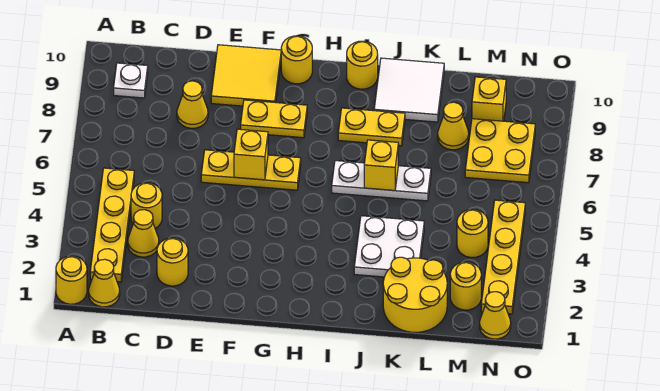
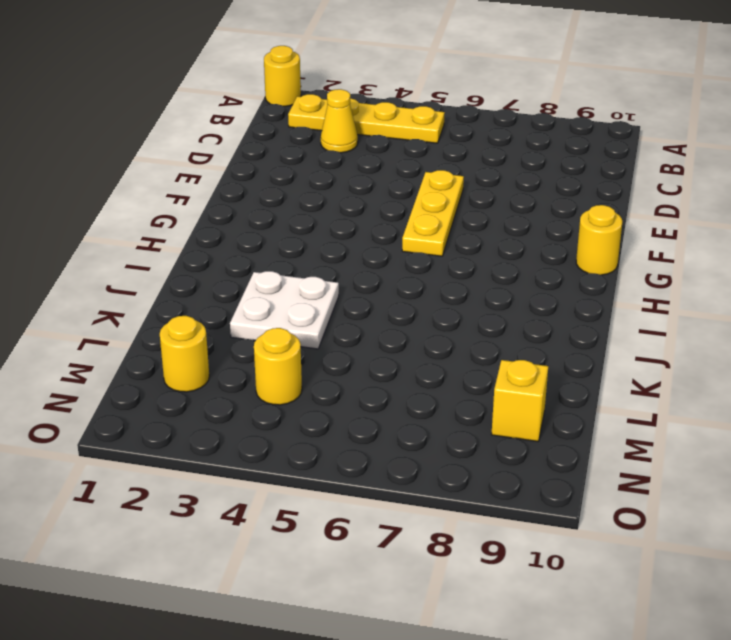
none -> yellow 1x1 cone [89,259,120,307]
none -> white 1x1 plate [114,63,148,98]
none -> yellow 1x1 round brick [131,183,162,228]

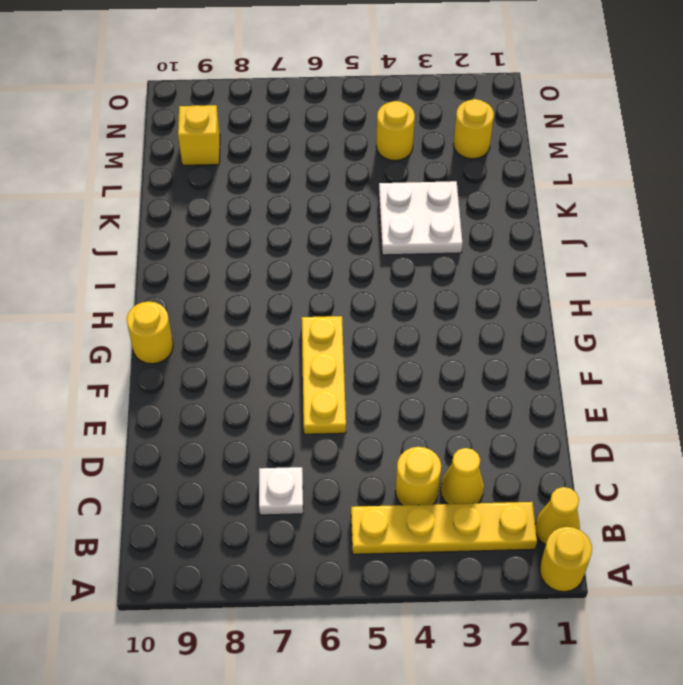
white 1x1 plate [259,467,303,515] -> white 1x1 plate moved to [114,63,148,98]
none -> yellow 1x1 round brick [157,238,188,286]
none -> yellow 1x1 cone [177,81,208,128]
none -> yellow 2x2 tile [211,45,281,106]

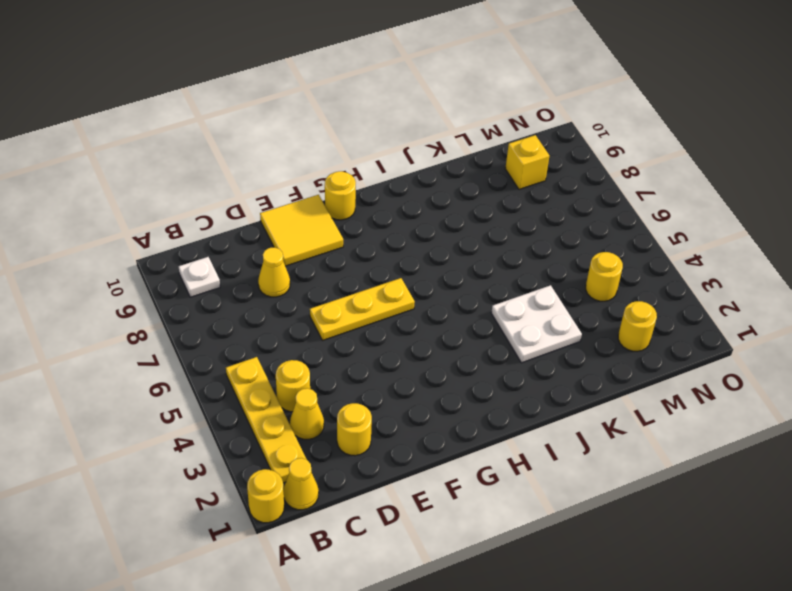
none -> yellow 1x2 plate [241,100,307,138]
none -> white 1x3 plate [332,161,431,201]
none -> yellow 1x2 plate [338,108,405,146]

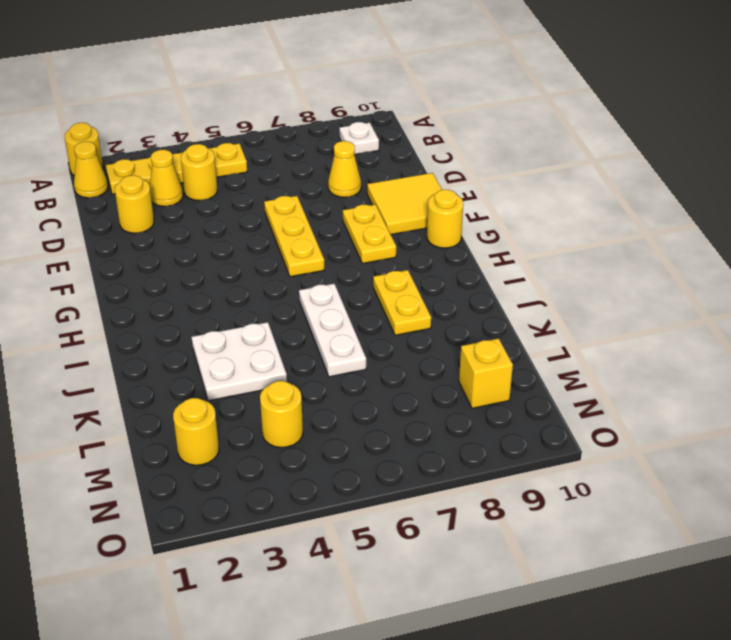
none -> yellow 1x1 round brick [347,41,378,89]
none -> white 2x2 tile [374,58,444,122]
none -> yellow 2x2 round brick [383,257,447,332]

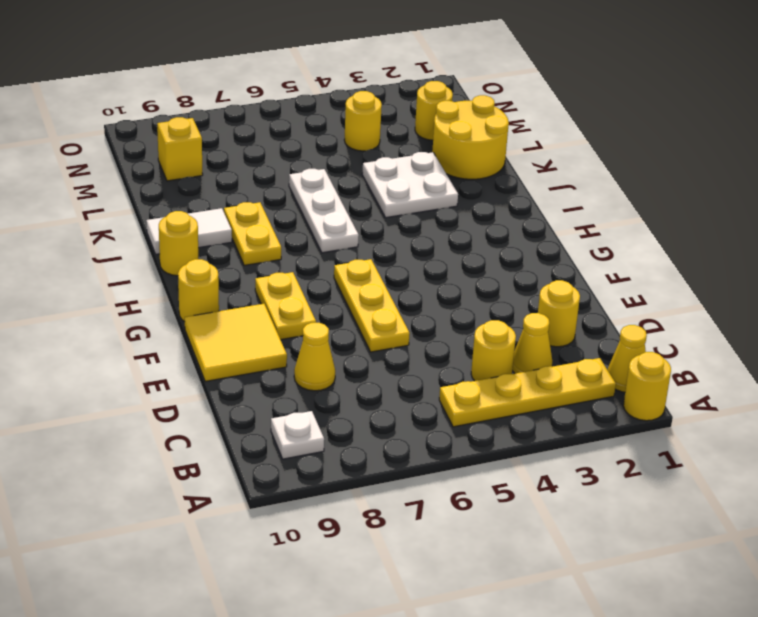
white 1x2 tile [146,208,232,254] -> white 2x2 tile [374,58,444,122]
none -> yellow 1x1 cone [438,102,469,150]
none -> yellow 2x2 plate [465,119,535,183]
none -> yellow 1x1 cone [480,292,511,339]

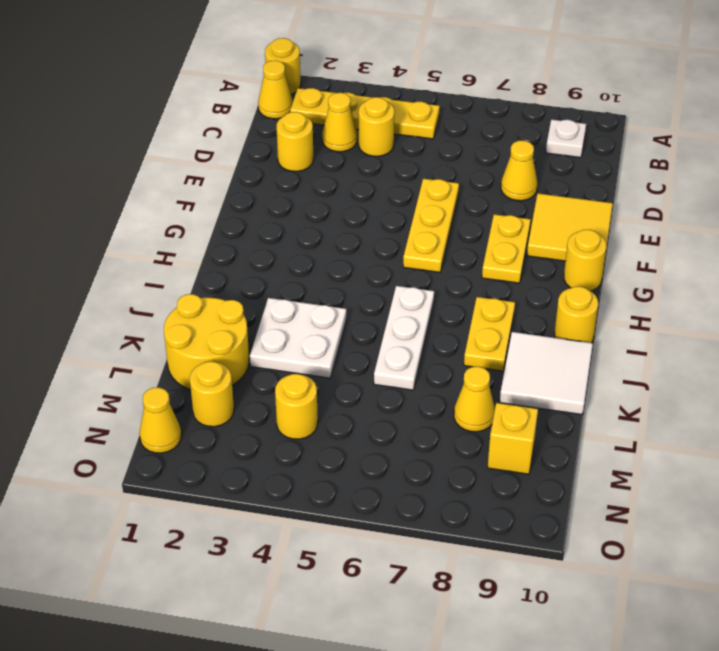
none -> yellow 2x2 plate [465,119,535,183]
none -> yellow 1x4 plate [481,200,525,314]
none -> yellow 1x1 brick [234,129,268,180]

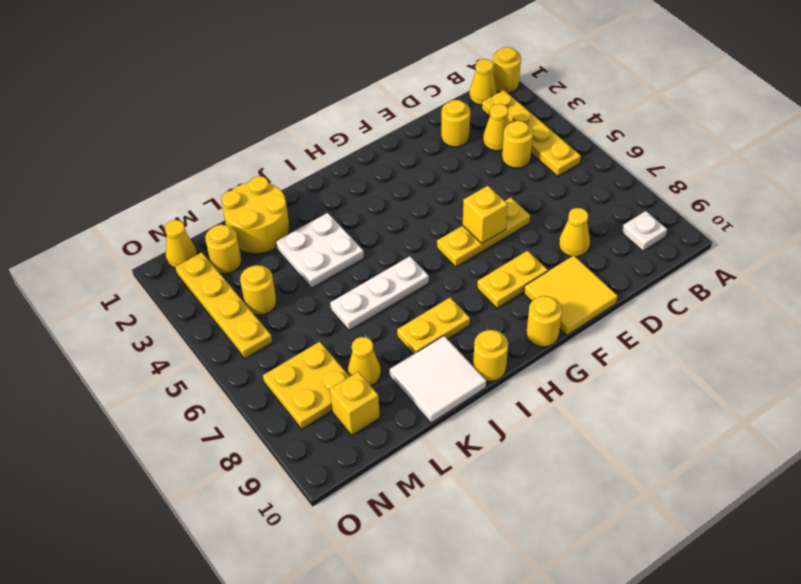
none -> yellow 1x1 brick [364,140,398,190]

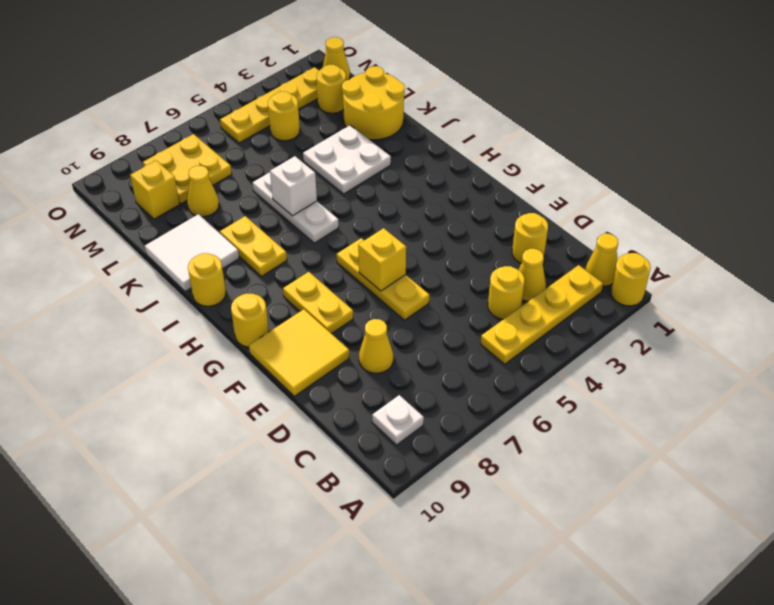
white 1x1 brick [270,156,317,216] -> yellow 1x1 brick [364,140,398,190]

